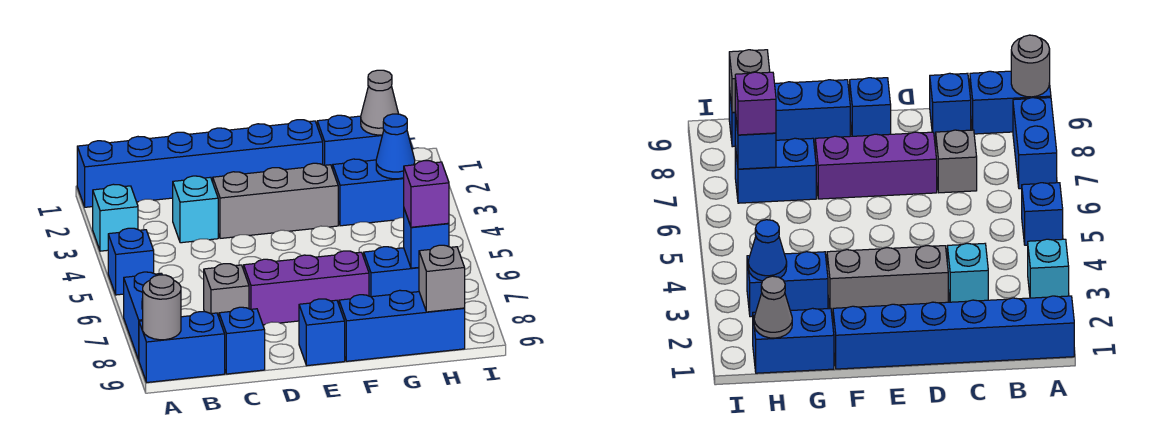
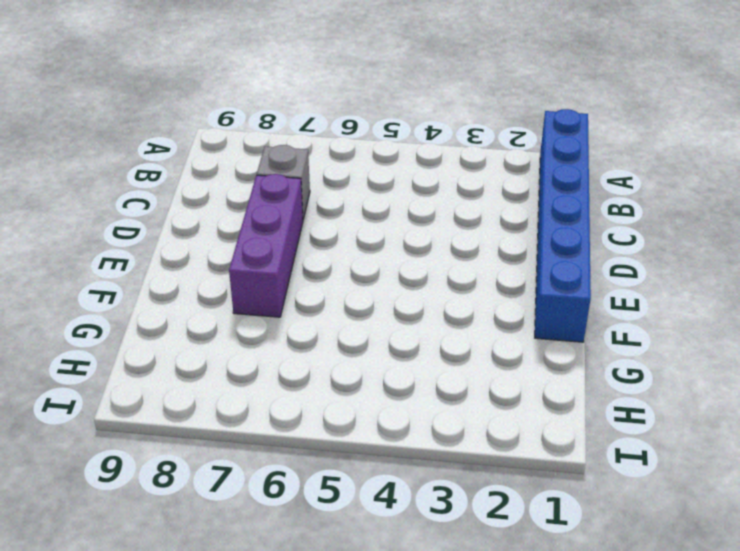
none -> cyan 1x1 brick [93,184,138,251]
none -> blue 1x1 brick [108,228,154,295]
none -> blue 1x2 brick [124,272,162,360]

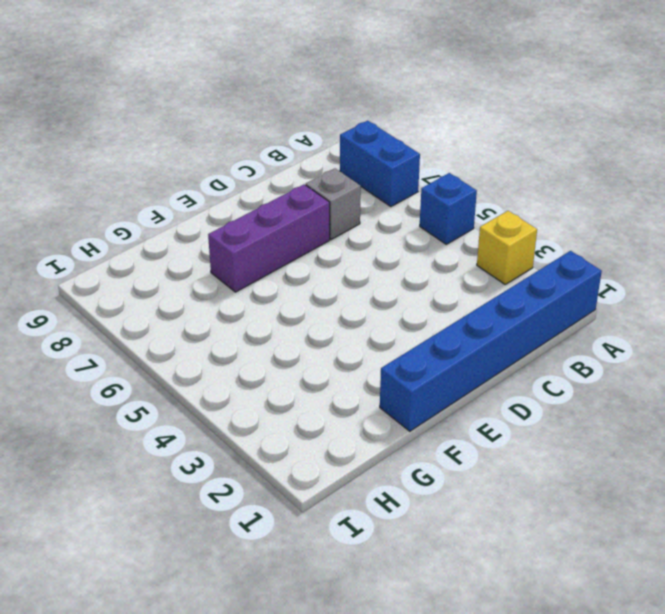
yellow 1x1 brick [477,211,537,284] -> cyan 1x1 brick [93,184,138,251]
none -> blue 1x2 brick [139,312,225,382]
none -> cyan 1x1 brick [173,176,218,243]
none -> blue 1x1 brick [219,307,265,374]

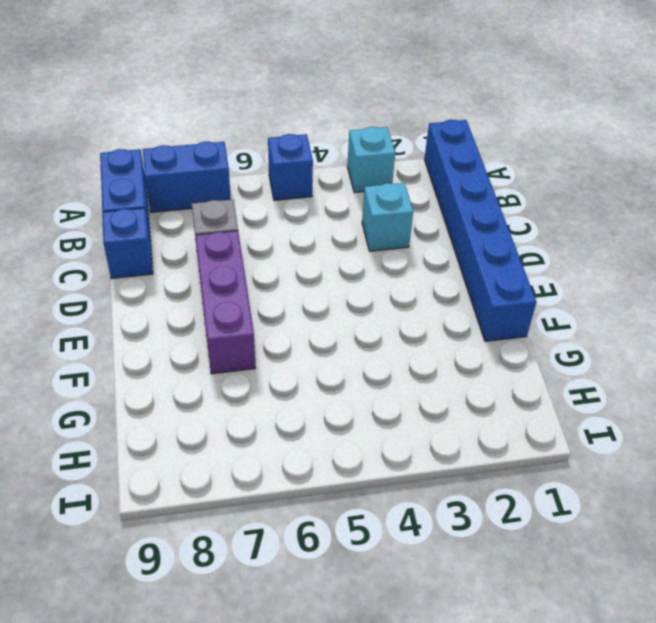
none -> grey 1x3 brick [213,163,338,238]
none -> blue 1x1 brick [299,299,345,366]
none -> blue 1x3 brick [339,290,465,361]

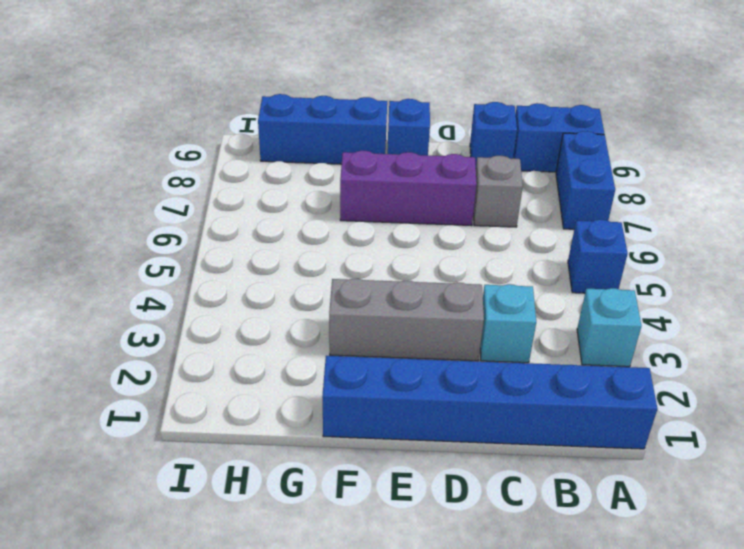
none -> blue 1x2 brick [317,115,382,169]
none -> blue 1x2 brick [333,159,404,226]
none -> blue 1x2 brick [364,247,419,297]

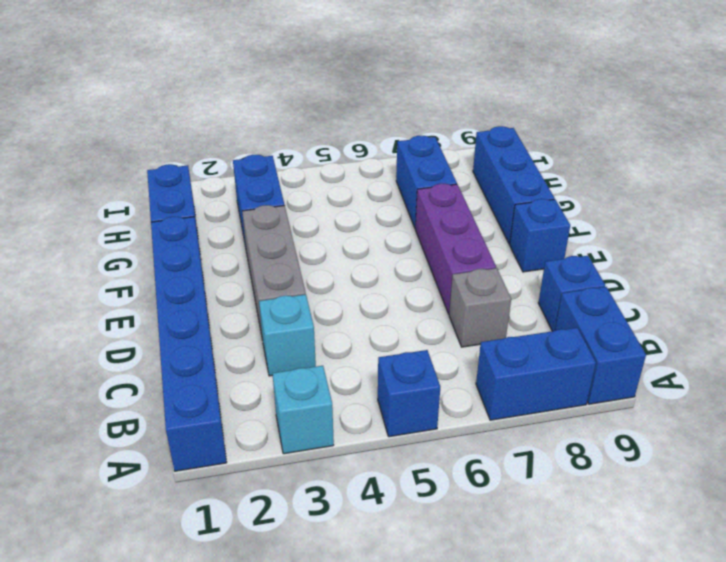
none -> grey 1x1 round brick [143,275,181,340]
none -> grey 1x1 cone [361,70,399,135]
none -> blue 1x1 cone [376,114,415,179]

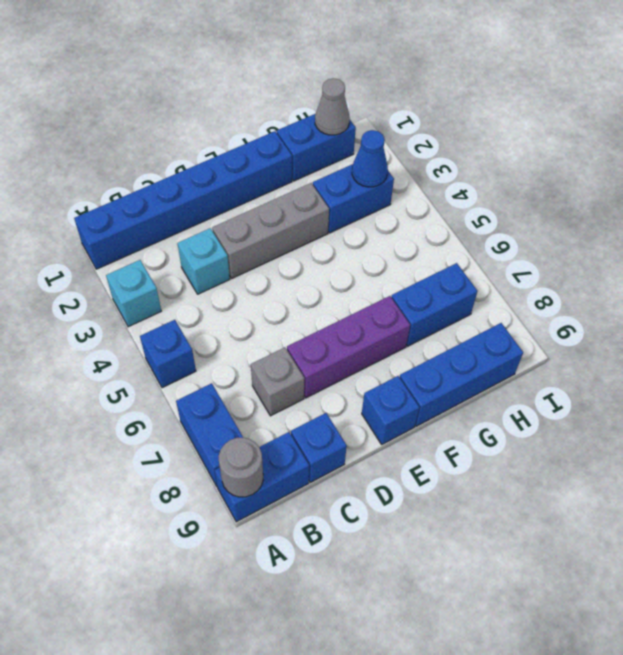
none -> blue 1x1 brick [404,209,449,268]
none -> grey 1x1 brick [419,245,465,312]
none -> purple 1x1 brick [404,161,449,227]

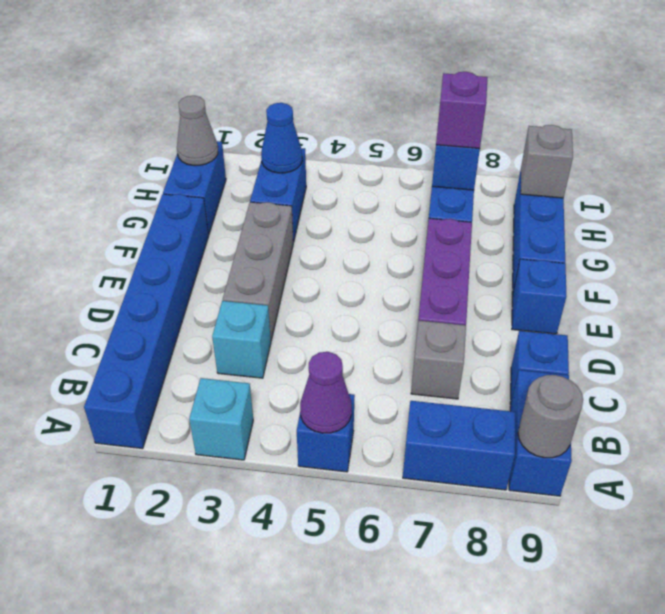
purple 1x1 cone [300,352,352,433] -> none

